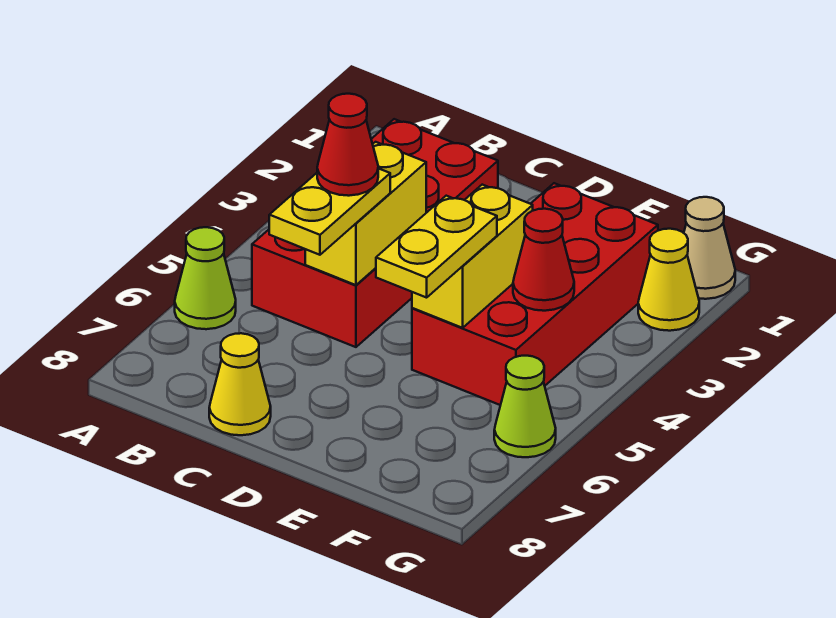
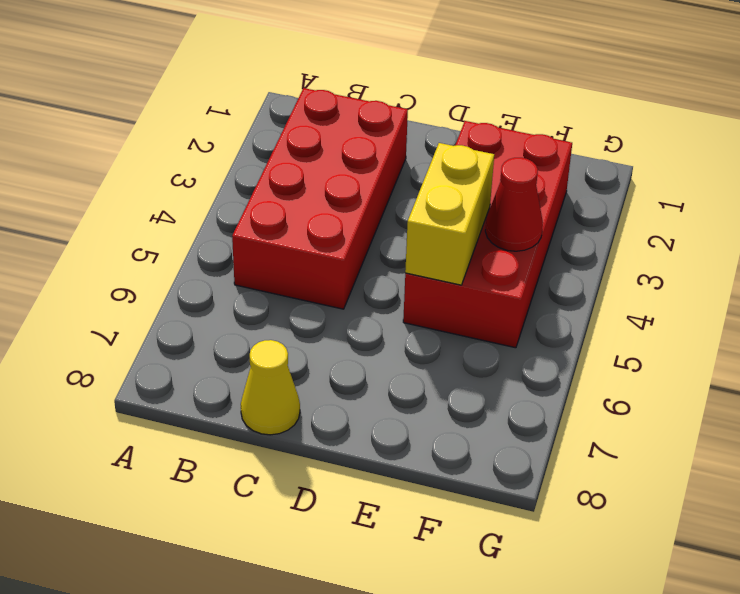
none -> lime 1x1 cone [175,227,236,329]
none -> tan 1x1 cone [684,197,735,299]
none -> yellow 1x1 cone [638,229,699,331]

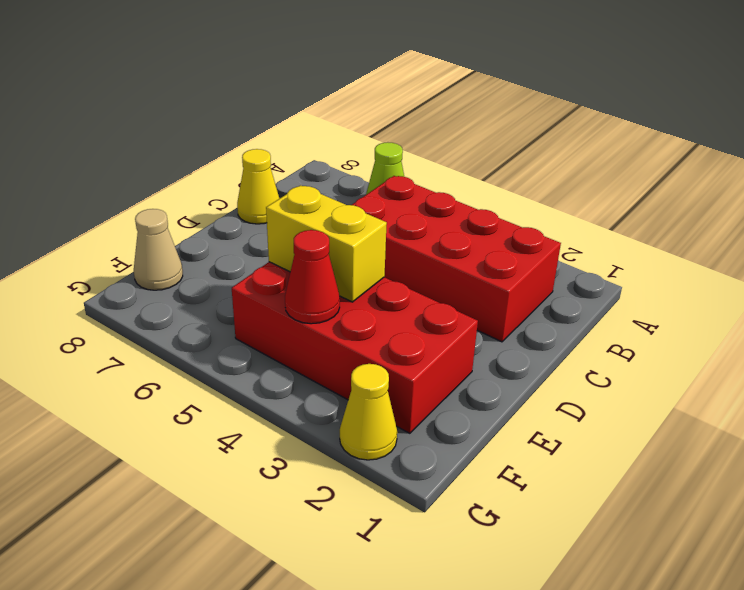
tan 1x1 cone [134,209,183,290] -> tan 1x1 cone moved to [684,197,735,299]
none -> lime 1x1 cone [494,356,556,457]
none -> yellow 1x2 brick [305,142,426,285]
none -> yellow 1x2 plate [269,168,390,255]

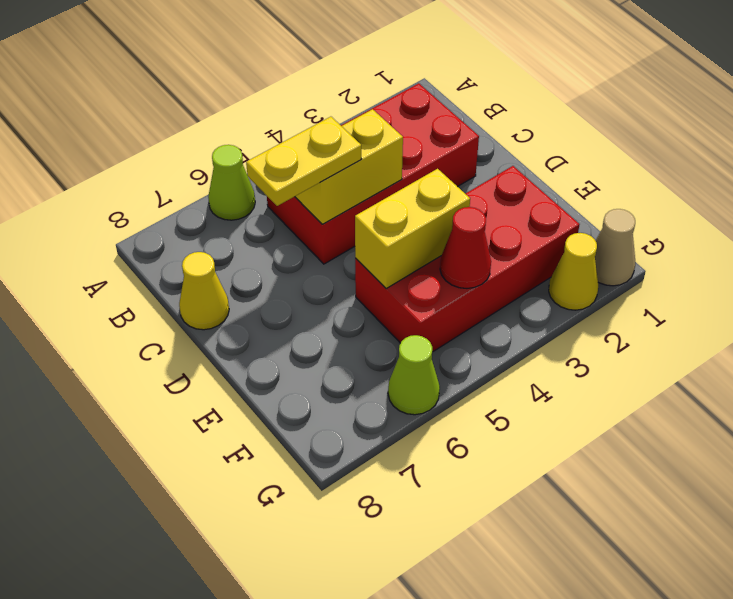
none -> yellow 1x2 plate [376,196,497,298]
none -> red 1x1 cone [317,94,378,196]

